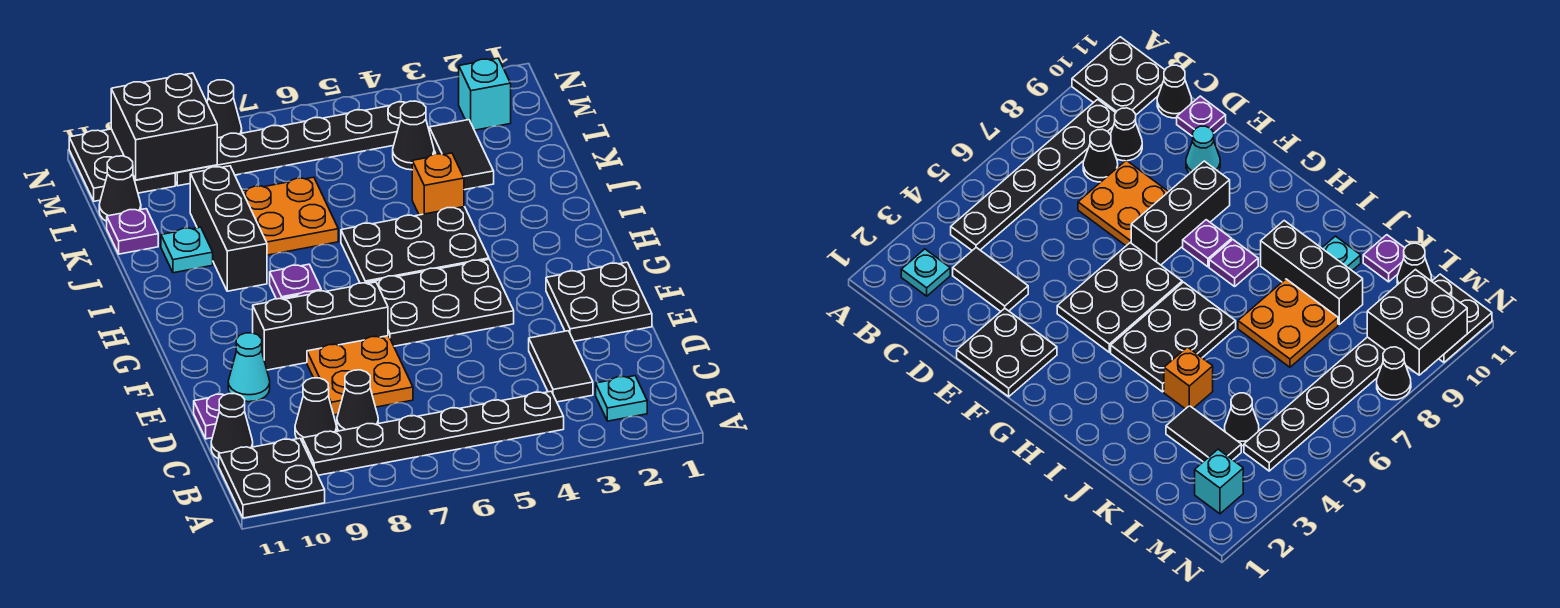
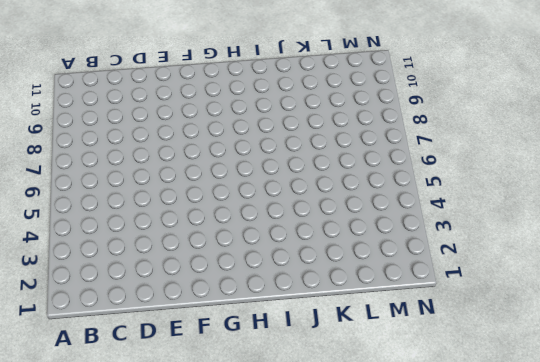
none -> black 2x2 plate [219,438,325,518]
none -> cyan 1x1 plate [596,376,647,421]
none -> black 1x6 plate [302,391,564,475]

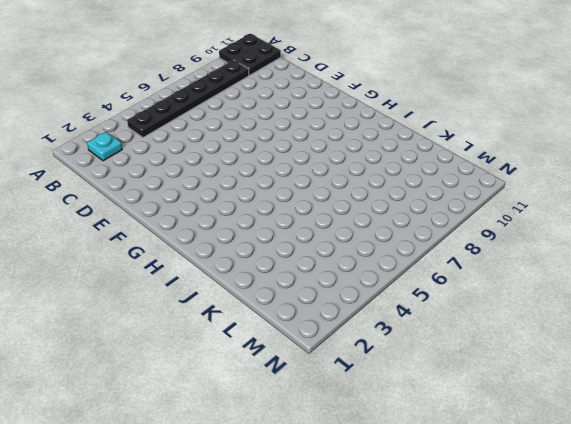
none -> black 1x2 tile [529,331,593,402]
none -> black 1x1 cone [337,370,378,431]
none -> black 1x1 cone [295,378,337,441]

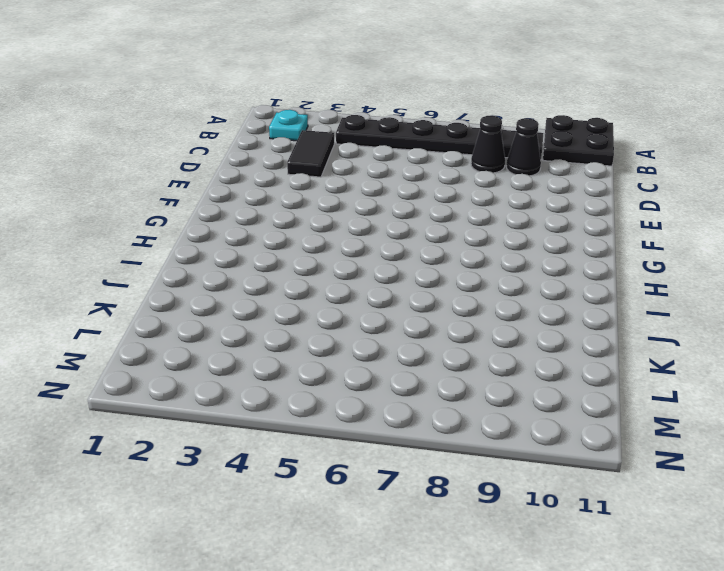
none -> black 1x1 cone [211,394,253,459]
none -> orange 2x2 plate [307,336,413,415]
none -> purple 1x1 plate [194,394,224,439]

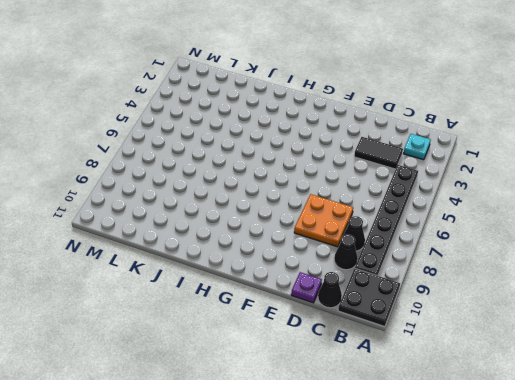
none -> black 2x2 plate [546,262,652,341]
none -> cyan 1x1 cone [228,333,270,402]
none -> black 2x3 plate [366,259,514,346]

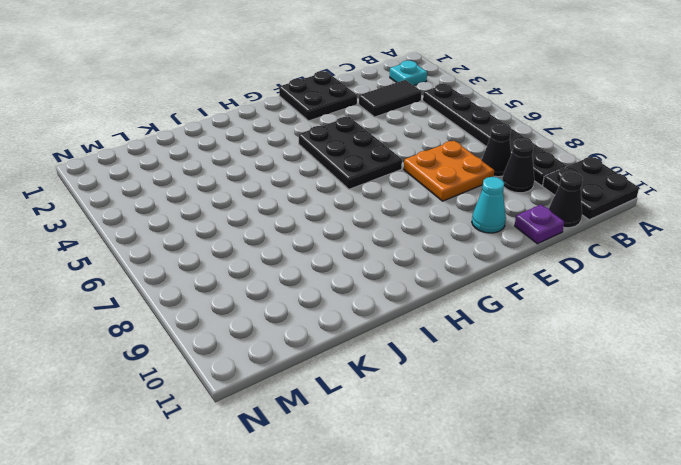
none -> black 1x3 brick [253,282,388,370]
none -> purple 1x1 plate [1183,220,1232,267]
none -> black 2x3 plate [341,207,489,283]

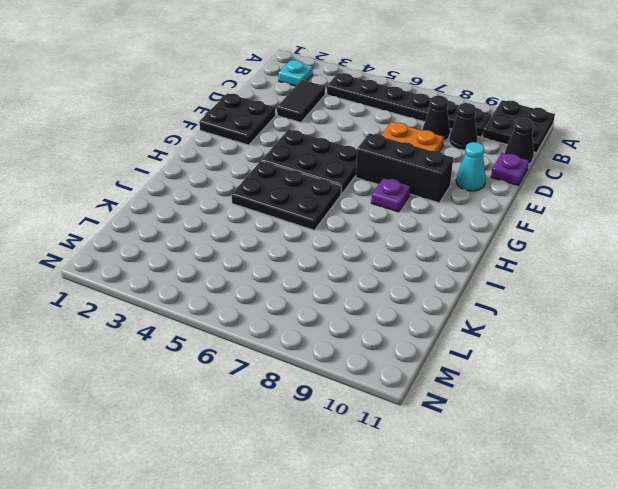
none -> purple 1x1 plate [270,264,321,299]
none -> black 1x3 brick [190,166,267,291]
none -> orange 1x1 brick [412,153,464,215]

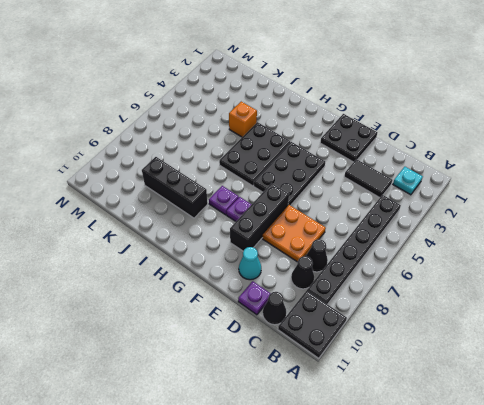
none -> orange 2x2 plate [242,177,338,255]
none -> cyan 1x1 plate [161,227,213,273]
none -> black 1x2 tile [429,120,494,190]

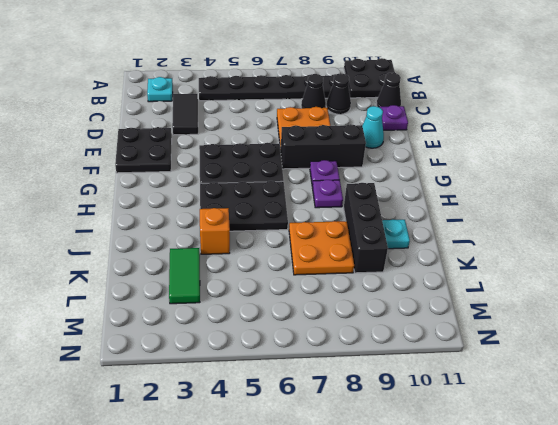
green 1x2 tile [169,248,200,304] -> black 1x2 tile [429,120,494,190]
none -> purple 1x1 plate [107,209,158,254]
none -> black 1x1 cone [393,101,434,170]
none -> black 1x1 cone [99,156,141,221]

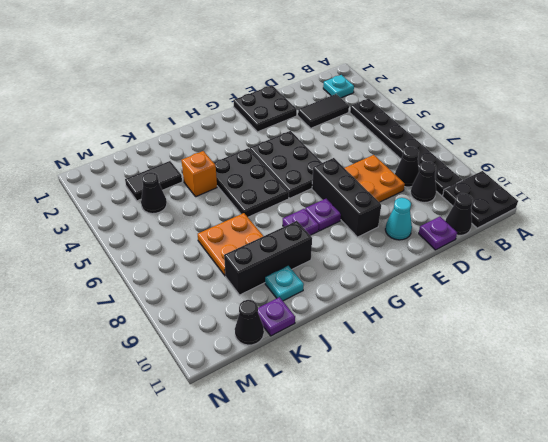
none -> cyan 1x1 brick [459,58,511,130]
none -> black 1x6 plate [175,102,405,186]
none -> black 2x2 plate [69,129,175,201]

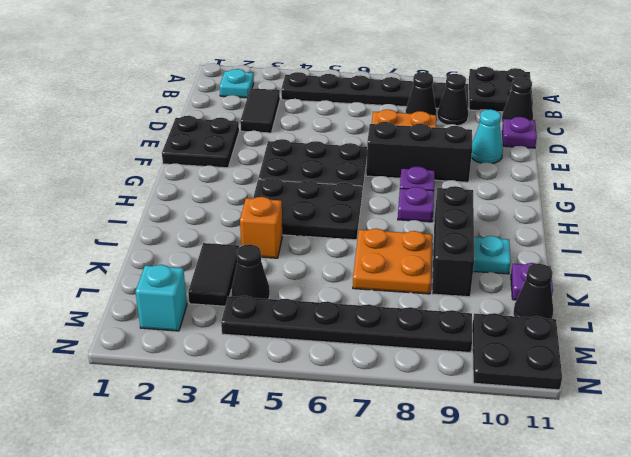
none -> black 1x1 cone [207,80,242,138]
none -> black 2x2 brick [111,73,217,180]

